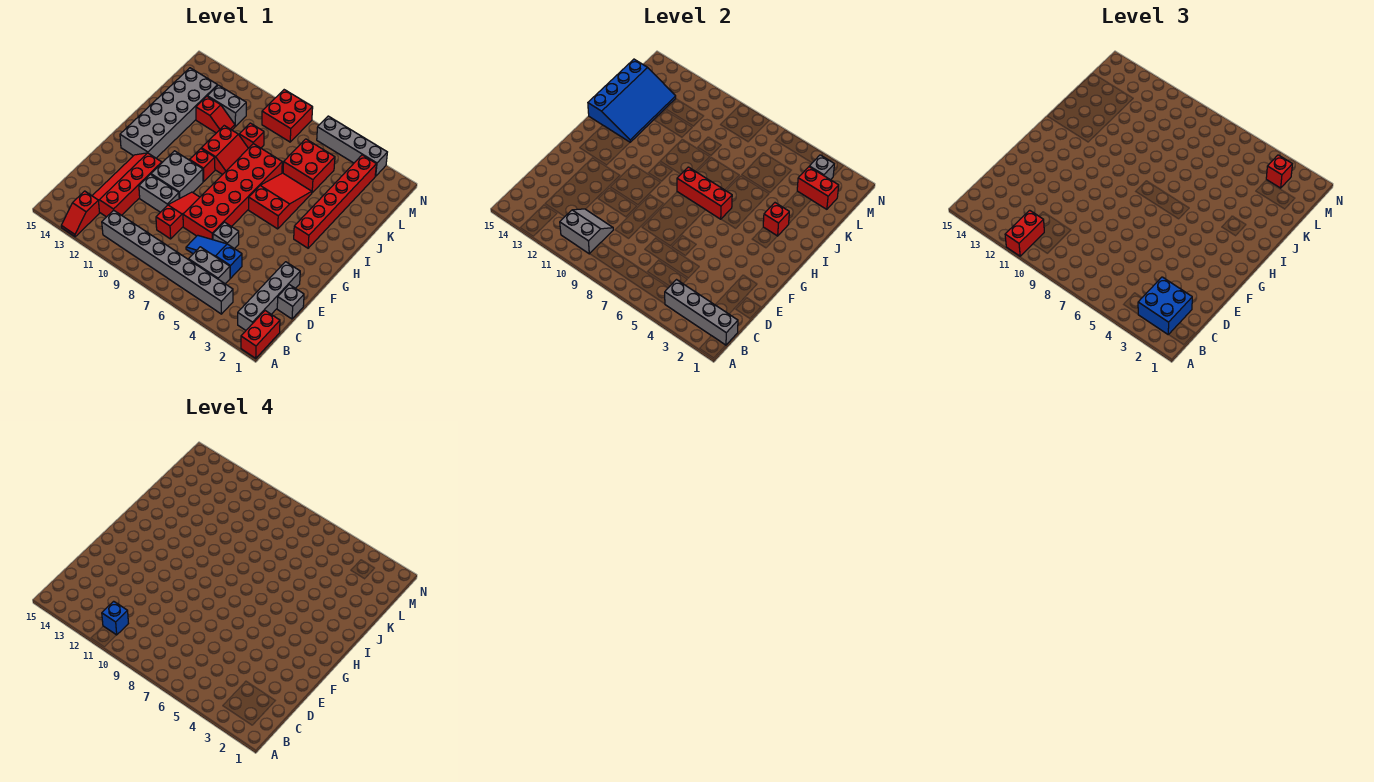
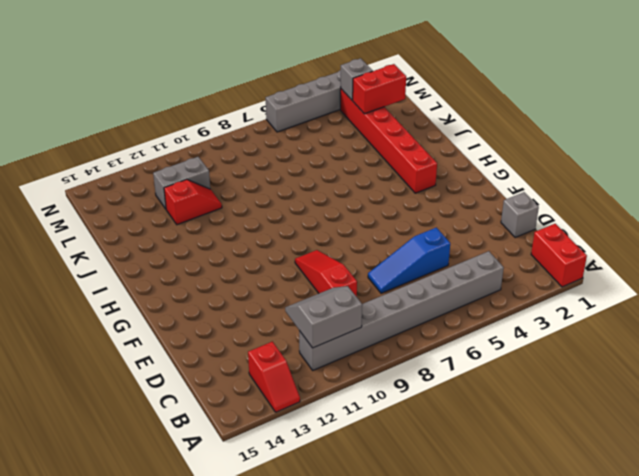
none -> grey 1x4 brick [238,262,300,330]
none -> grey 1x2 brick [189,247,230,284]
none -> red 2x4 slope [92,153,162,217]
none -> grey 1x1 brick [213,222,239,249]

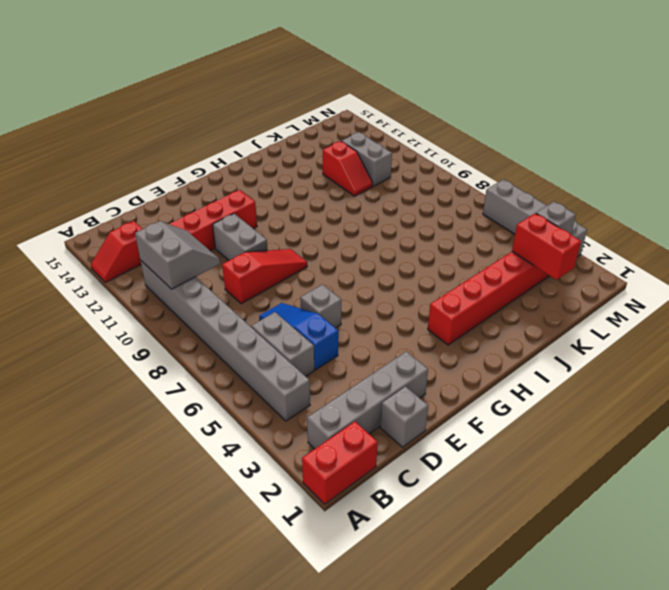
none -> red 2x6 brick [183,144,282,240]
none -> grey 2x2 brick [151,151,203,198]
none -> grey 2x6 brick [120,68,218,158]
none -> red 2x3 slope [249,173,312,229]

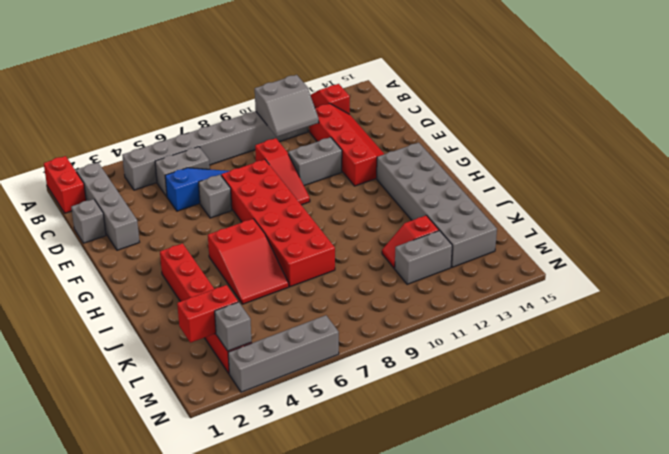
none -> grey 2x2 brick [151,151,203,198]
none -> red 1x1 brick [190,149,215,181]
none -> red 2x2 slope [201,126,248,175]
none -> red 2x2 brick [283,139,335,193]

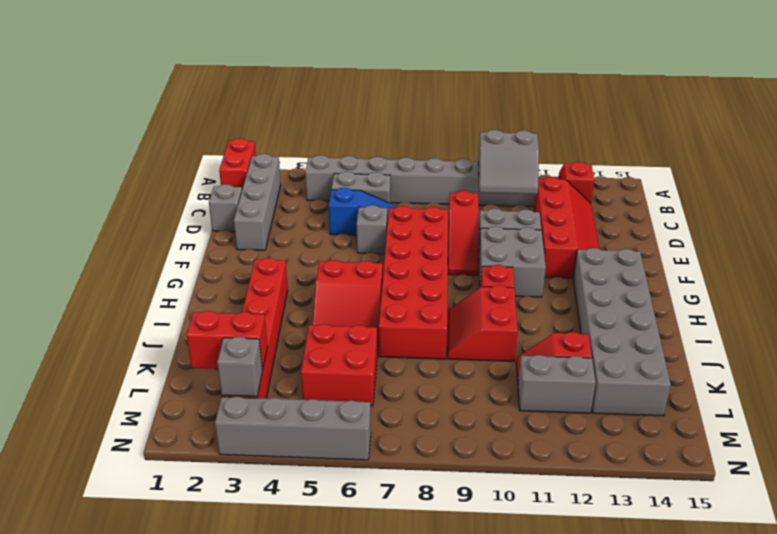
none -> red 1x1 brick [239,123,264,148]
none -> red 2x2 brick [262,90,313,142]
none -> grey 1x4 brick [665,280,738,345]
none -> red 1x3 brick [677,167,732,219]

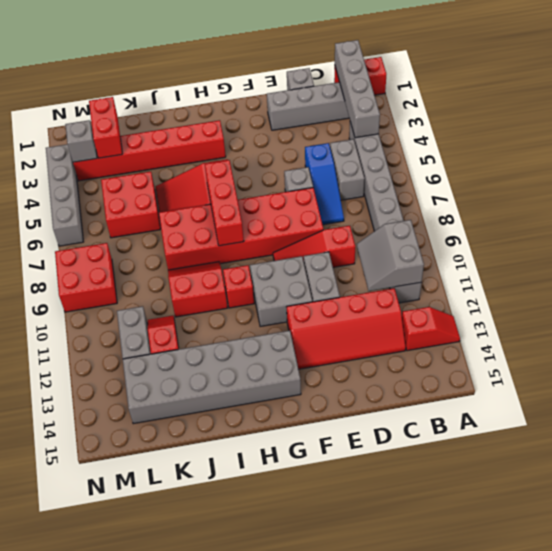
none -> red 1x1 brick [239,123,264,148]
none -> red 1x1 brick [763,203,789,236]
none -> blue 3x4 slope [588,59,676,142]
none -> red 1x2 brick [1005,210,1044,256]

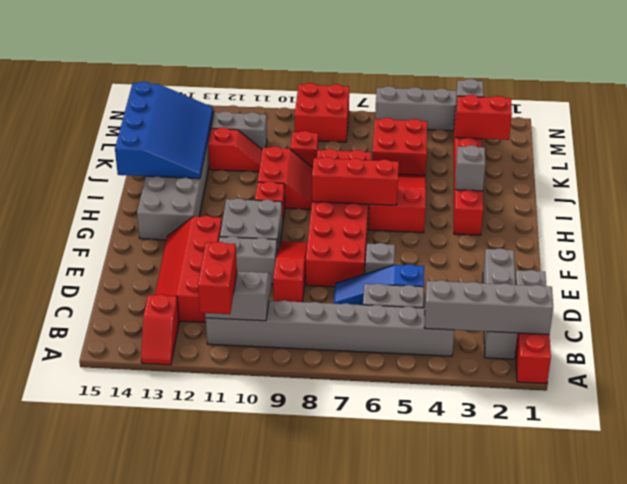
grey 1x1 brick [456,145,485,191] -> red 1x1 brick [763,203,789,236]
none -> blue 2x2 brick [1138,277,1192,335]
none -> red 1x1 brick [1266,155,1292,188]
none -> blue 1x1 brick [102,601,128,635]

